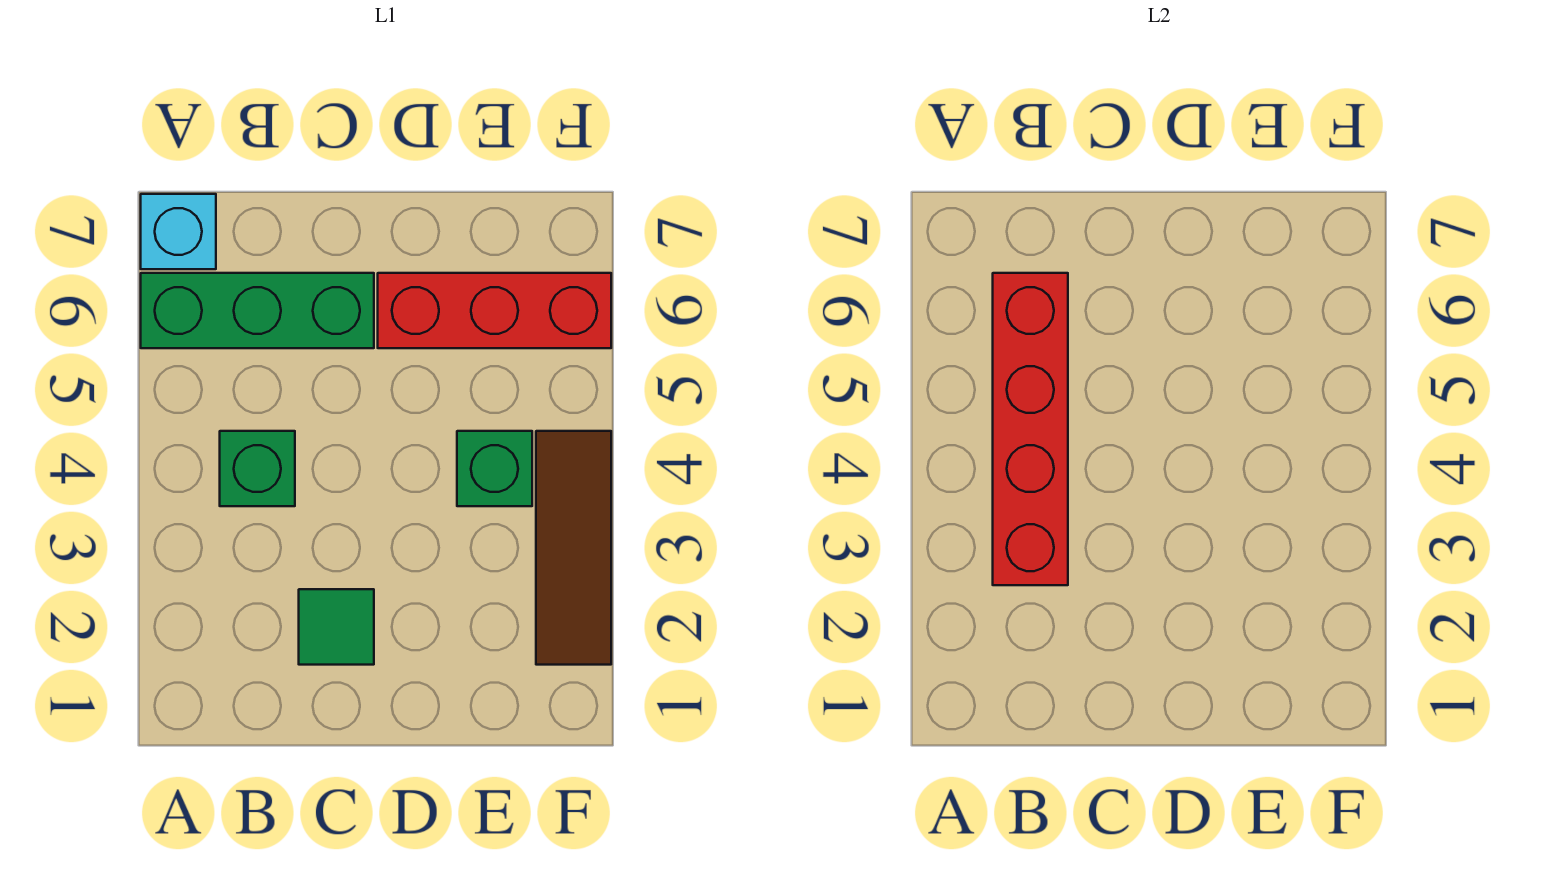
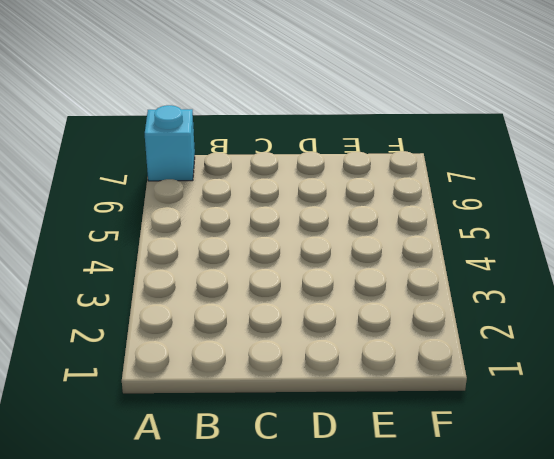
none -> green 1x3 brick [141,273,374,348]
none -> green 1x1 brick [220,431,295,506]

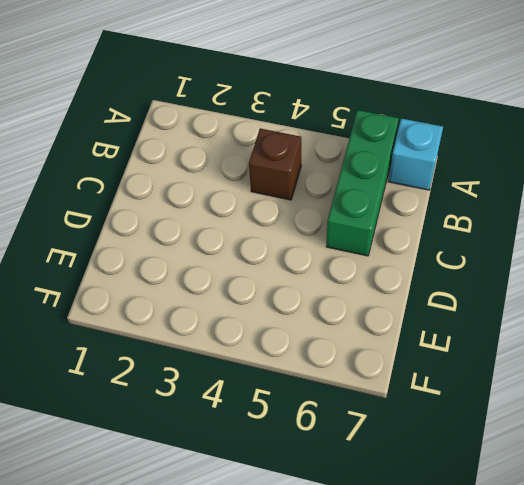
brown 1x1 brick [249,129,301,200] -> green 1x1 brick [220,431,295,506]
none -> green 1x1 tile [299,589,374,665]
none -> red 1x3 brick [378,273,611,348]

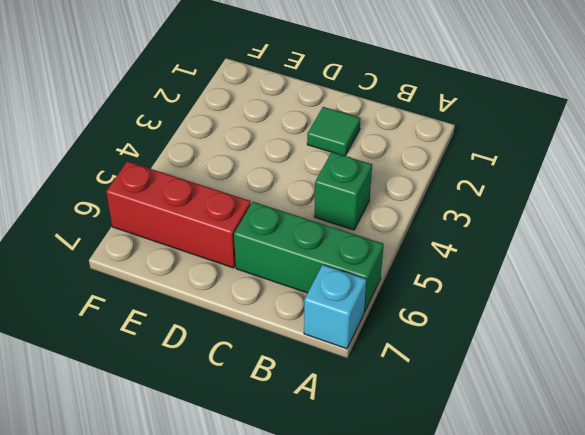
none -> green 1x1 brick [457,431,532,506]
none -> brown 1x3 tile [536,431,611,665]

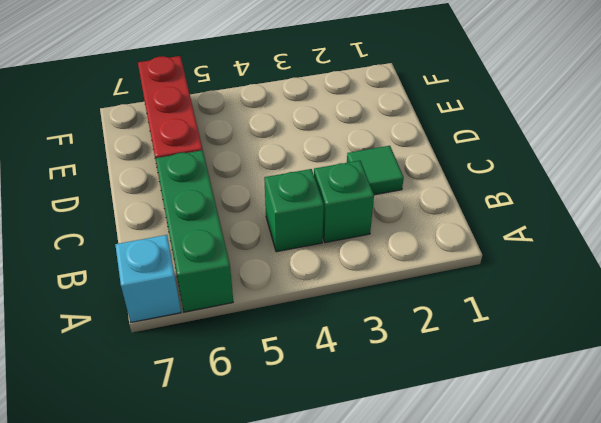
green 1x1 brick [314,161,374,243] -> green 1x1 brick moved to [457,431,532,506]
none -> brown 1x3 tile [536,431,611,665]
none -> red 1x4 brick [993,273,1068,585]

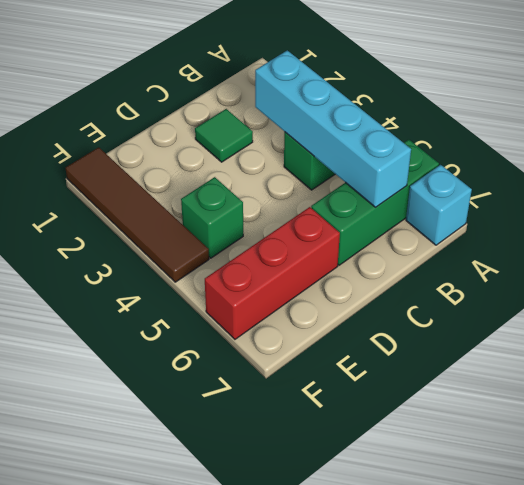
cyan 1x4 brick [255,50,411,207] -> red 1x4 brick [993,273,1068,585]
brown 1x4 tile [65,147,209,282] -> brown 1x3 tile [536,431,611,665]

